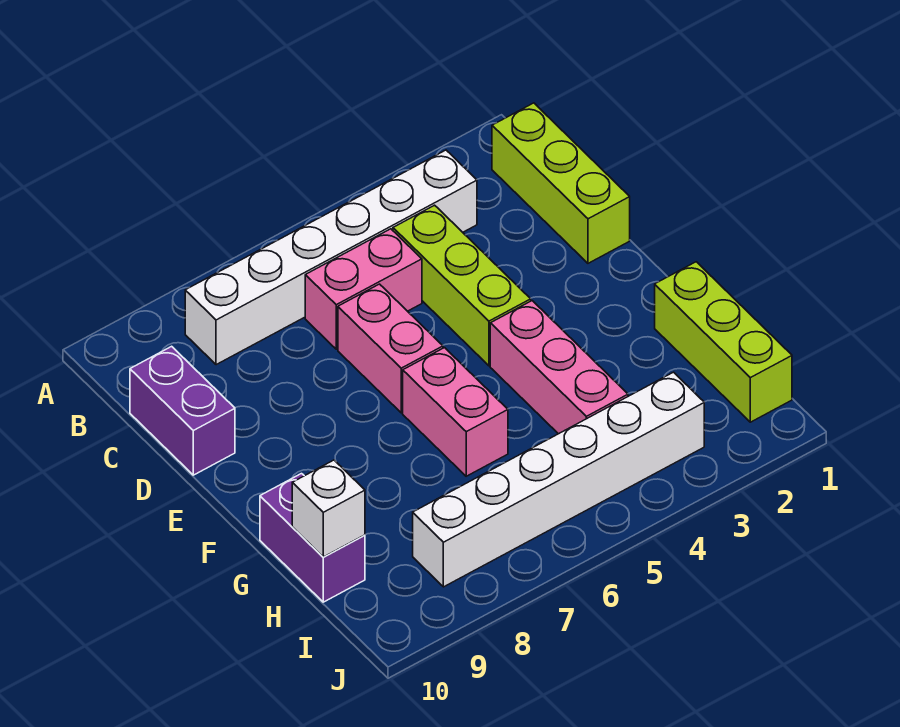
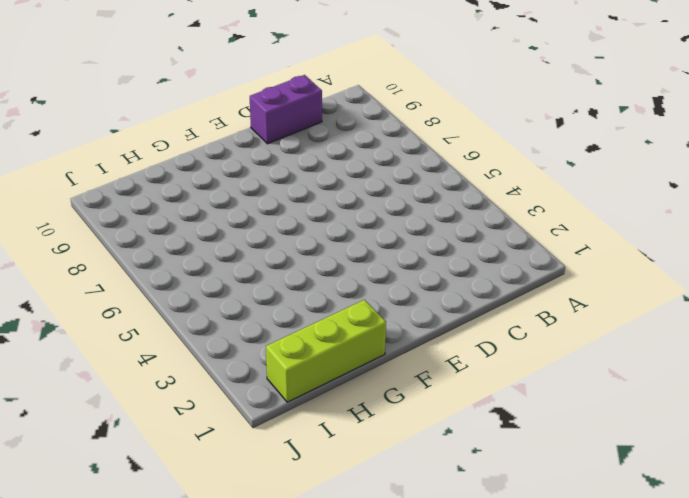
none -> lime 1x3 brick [492,103,630,263]
none -> white 1x6 brick [185,150,477,365]
none -> lime 1x3 brick [393,205,531,366]

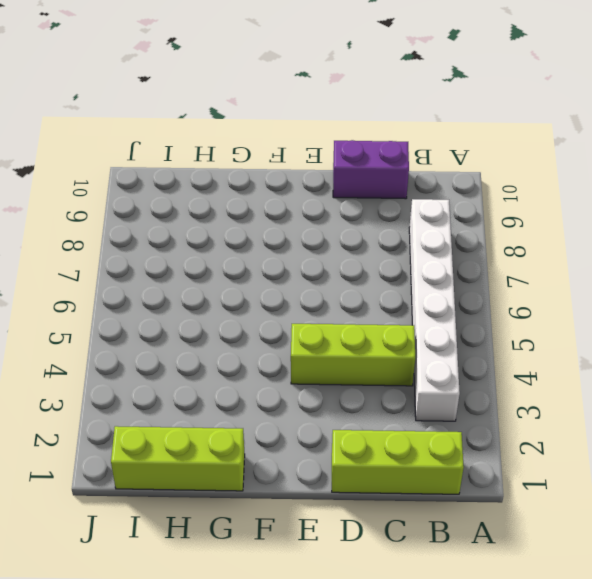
none -> pink 1x2 brick [305,229,422,349]
none -> pink 1x2 brick [338,284,443,413]
none -> pink 1x3 brick [490,301,628,434]

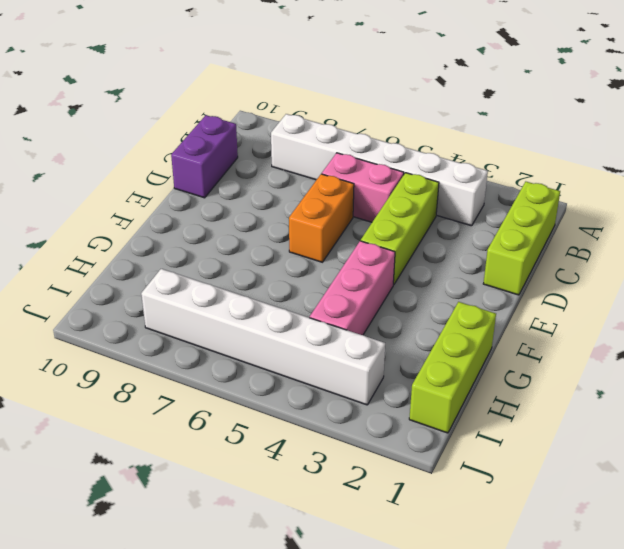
orange 1x2 brick [289,174,354,262] -> pink 1x2 brick [338,284,443,413]
none -> pink 1x2 brick [403,348,508,476]
none -> purple 1x2 brick [260,474,365,602]
none -> white 1x1 brick [292,460,365,557]

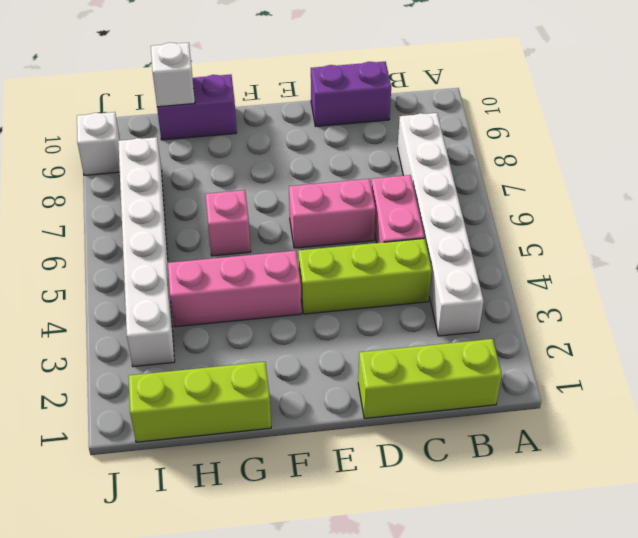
pink 1x1 brick [205,190,251,256] -> pink 1x2 brick [403,348,508,476]
white 1x1 brick [77,112,120,175] -> none

